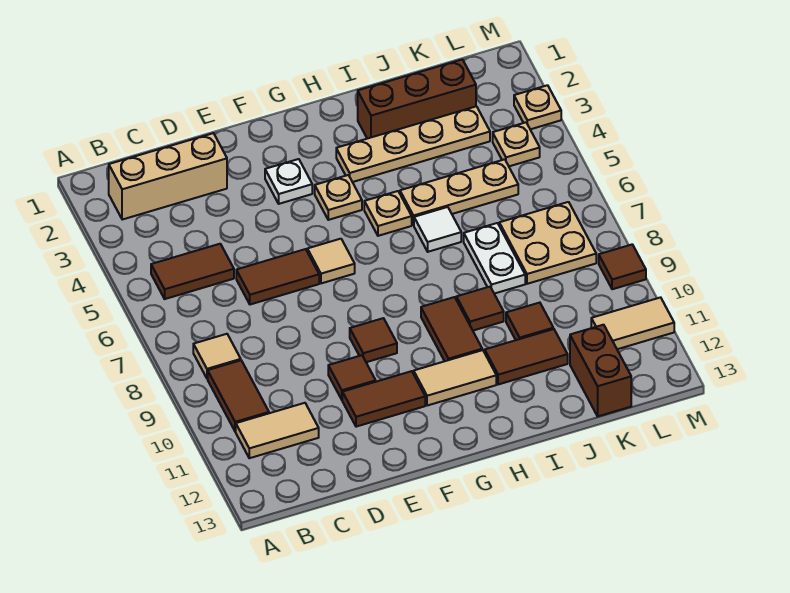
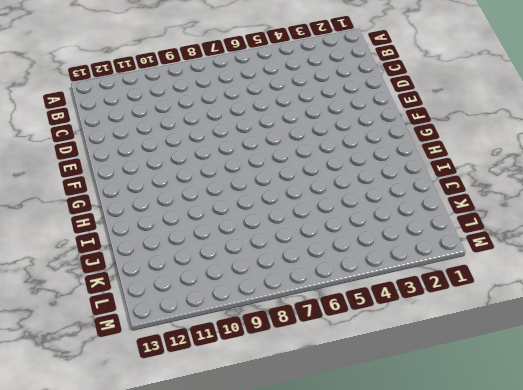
none -> tan 1x3 brick [109,133,227,220]
none -> brown 1x2 tile [151,244,234,299]
none -> tan 1x1 tile [193,334,241,379]

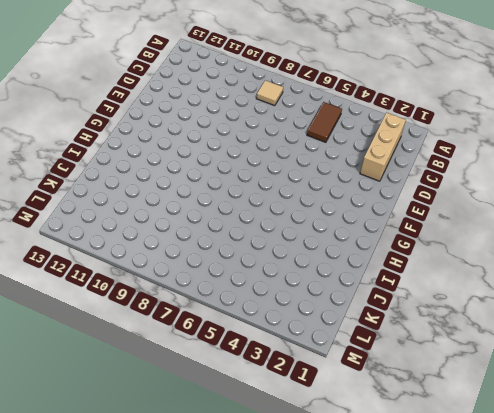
none -> brown 1x2 tile [208,360,269,432]
none -> tan 1x2 tile [236,403,319,458]
none -> brown 1x2 tile [236,249,319,304]

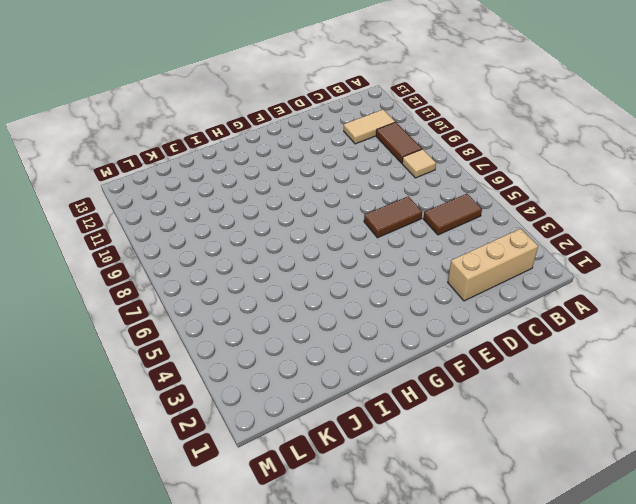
none -> brown 1x1 tile [328,355,376,399]
none -> brown 1x2 tile [342,371,425,427]
none -> white 1x1 plate [265,159,312,204]

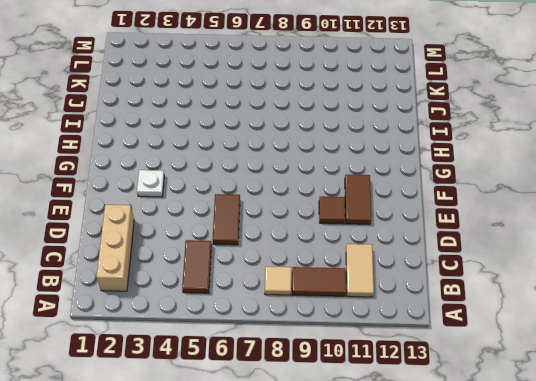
none -> tan 1x1 tile [307,239,355,283]
none -> brown 1x1 tile [350,318,397,362]
none -> tan 1x1 plate [315,175,362,220]

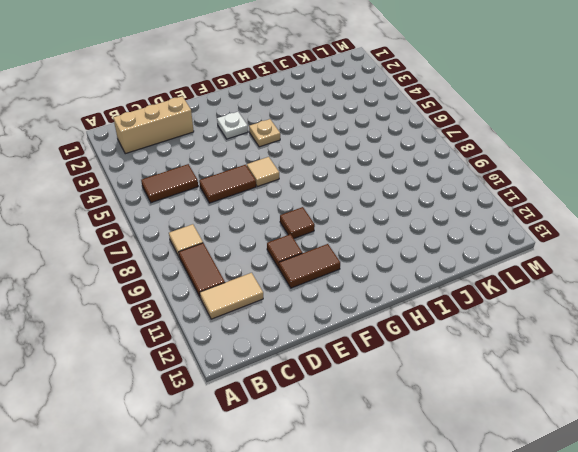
none -> tan 1x2 tile [414,350,496,406]
none -> tan 1x4 plate [336,106,490,182]
none -> tan 1x1 plate [364,191,412,236]

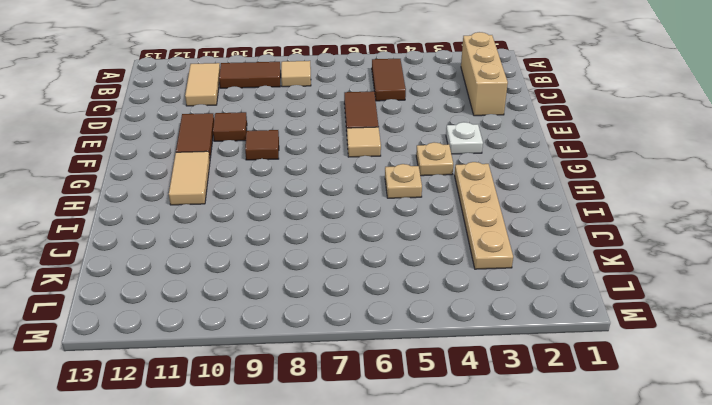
none -> brown 1x2 tile [421,297,482,361]
none -> brown 1x3 brick [358,60,476,139]
none -> tan 1x3 plate [400,159,518,225]

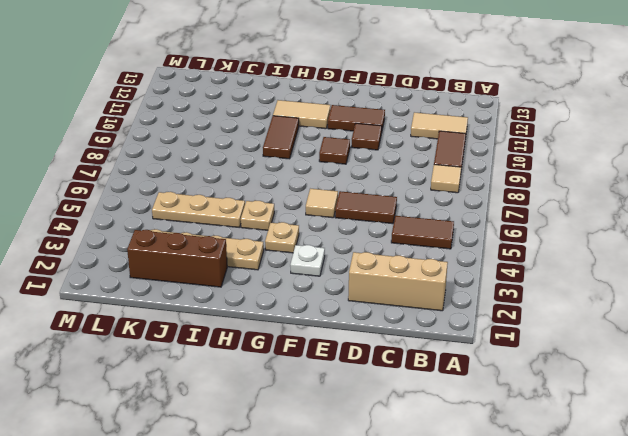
none -> white 1x1 tile [414,207,461,252]
none -> brown 1x1 tile [456,287,504,331]
none -> brown 1x2 tile [485,329,568,385]

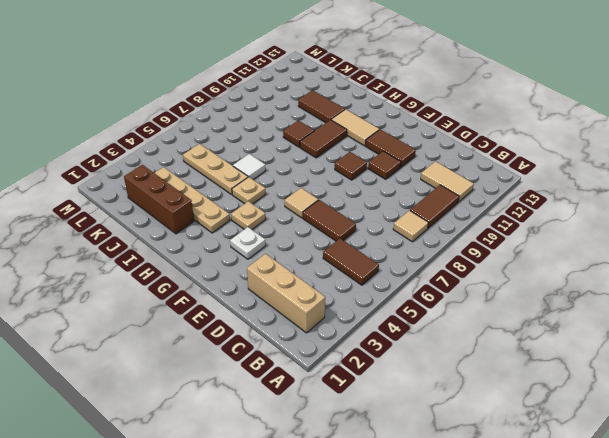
none -> white 1x2 plate [464,223,525,294]
none -> brown 1x1 tile [506,303,553,340]
none -> tan 2x2 plate [499,202,596,284]

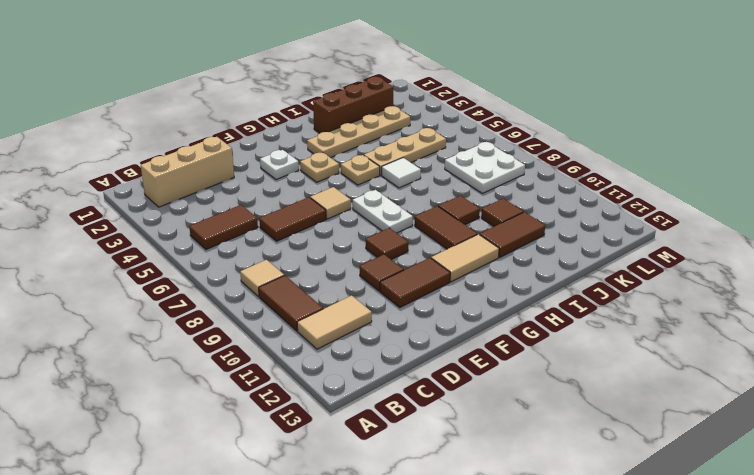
white 1x2 plate [353,190,413,233] -> white 1x2 plate moved to [464,223,525,294]
white 2x2 plate [445,142,525,193] -> tan 2x2 plate [499,202,596,284]
none -> brown 1x2 brick [570,325,631,416]
none -> tan 1x1 plate [493,122,540,166]
none -> tan 1x2 tile [591,297,674,349]

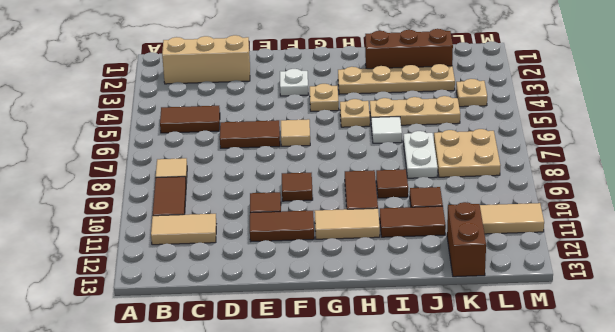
none -> tan 1x1 plate [514,85,561,129]
none -> brown 1x1 tile [599,245,646,289]

